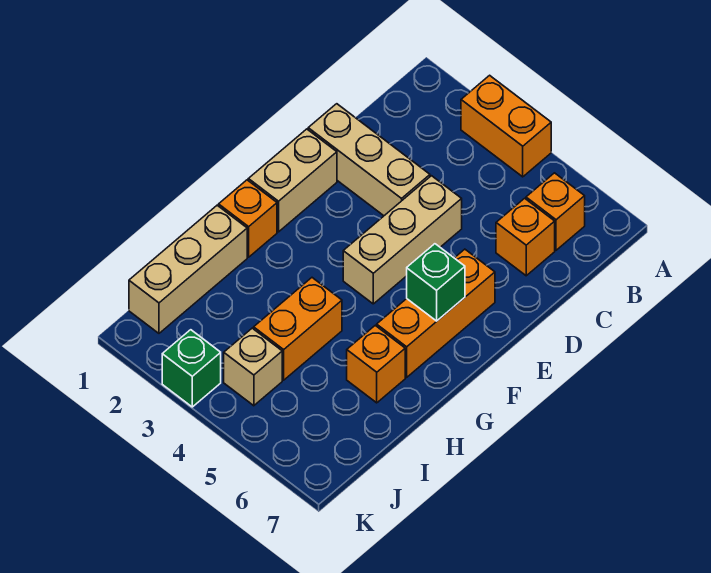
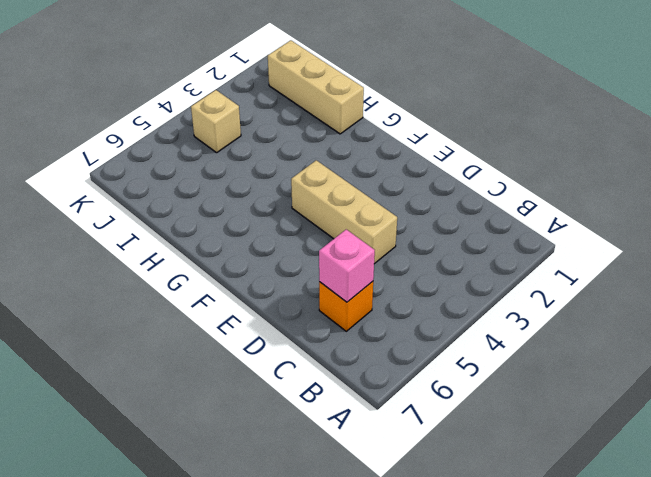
pink 1x1 brick [319,229,375,302] -> none
none -> orange 1x2 brick [461,75,551,177]
none -> orange 1x1 brick [526,173,585,250]
none -> tan 1x3 brick [308,104,430,216]

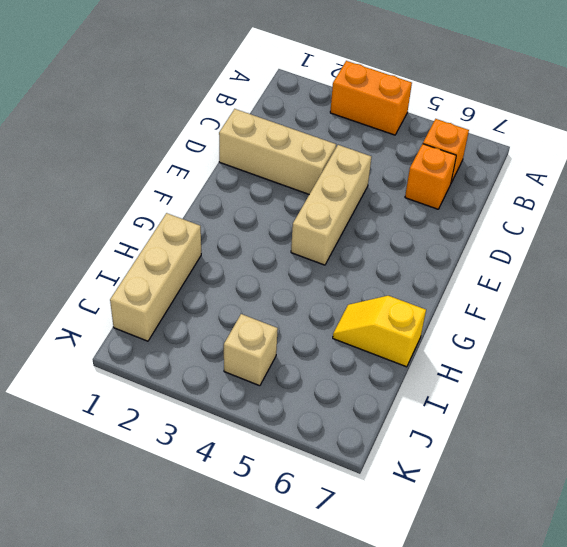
yellow 1x2 slope [333,296,426,367] -> orange 1x1 brick [347,326,405,403]
none -> tan 1x2 brick [248,129,337,232]
none -> orange 1x3 brick [377,249,495,377]
none -> orange 1x1 brick [219,180,277,257]

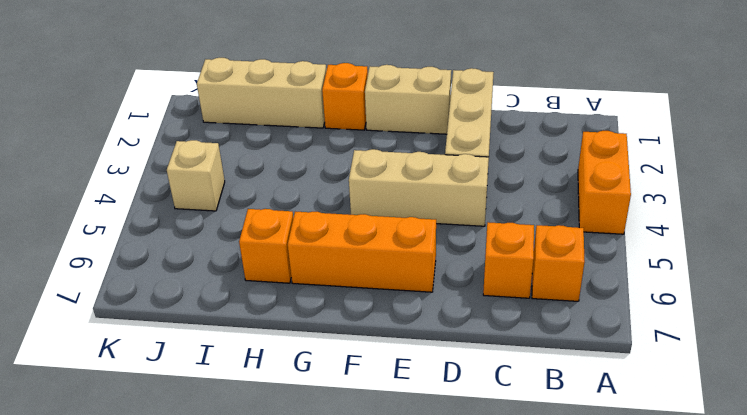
none -> orange 1x2 brick [254,278,342,380]
none -> green 1x1 brick [162,330,221,407]
none -> green 1x1 brick [407,244,465,321]

